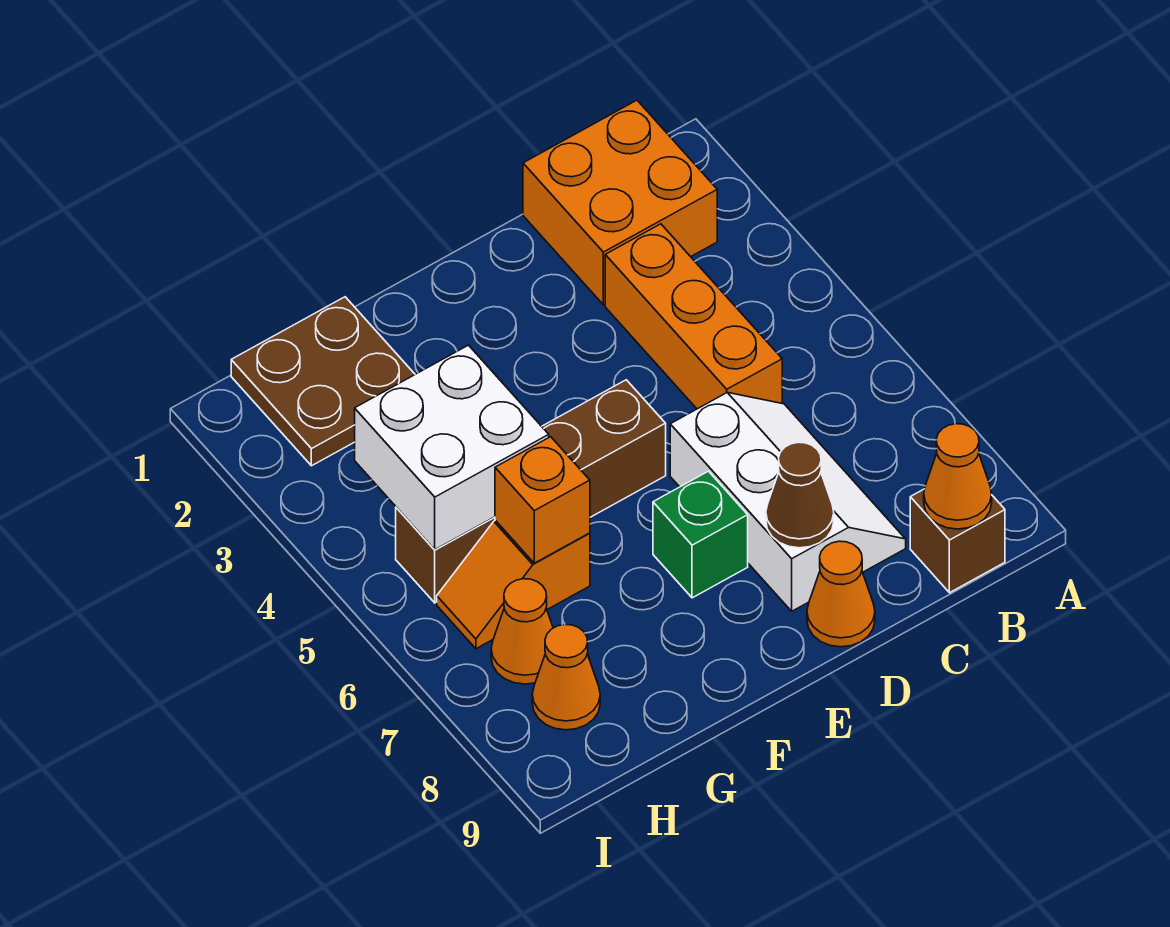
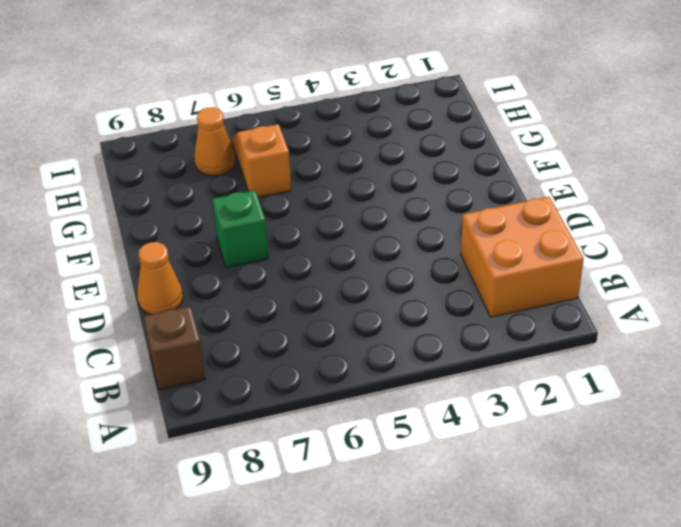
none -> orange 1x3 brick [605,224,782,409]
none -> white 2x3 slope [670,393,906,611]
none -> brown 1x4 brick [396,380,666,603]

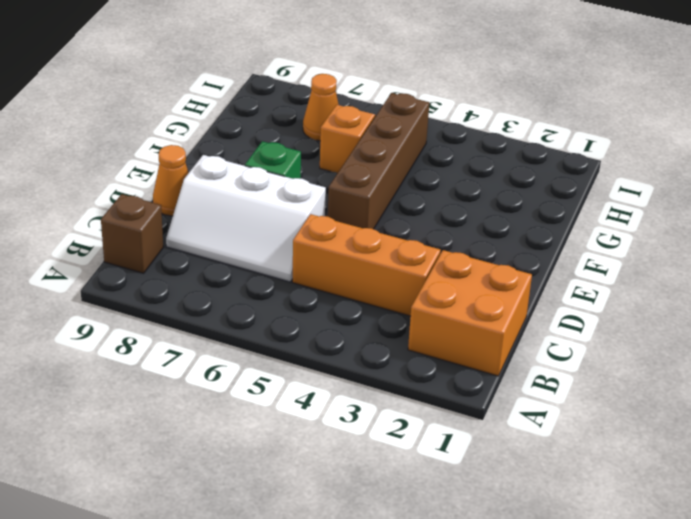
none -> brown 2x2 plate [231,297,415,466]
none -> orange 1x1 cone [532,625,600,730]
none -> orange 1x1 cone [924,424,992,529]

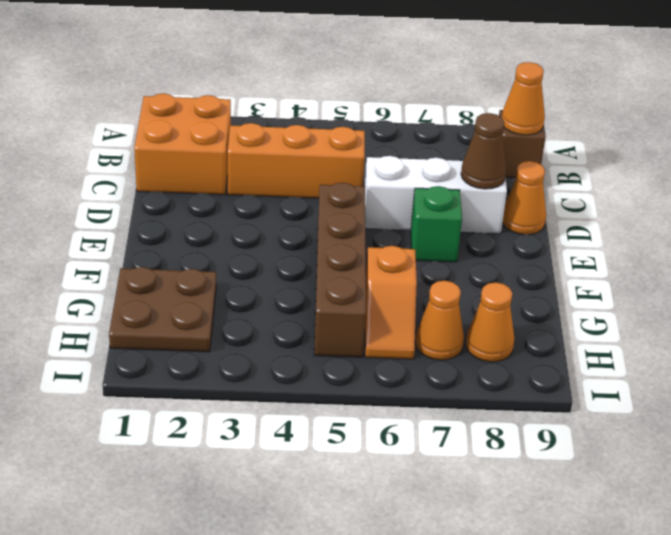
none -> white 2x2 brick [355,345,549,550]
none -> orange 1x1 brick [495,437,590,563]

